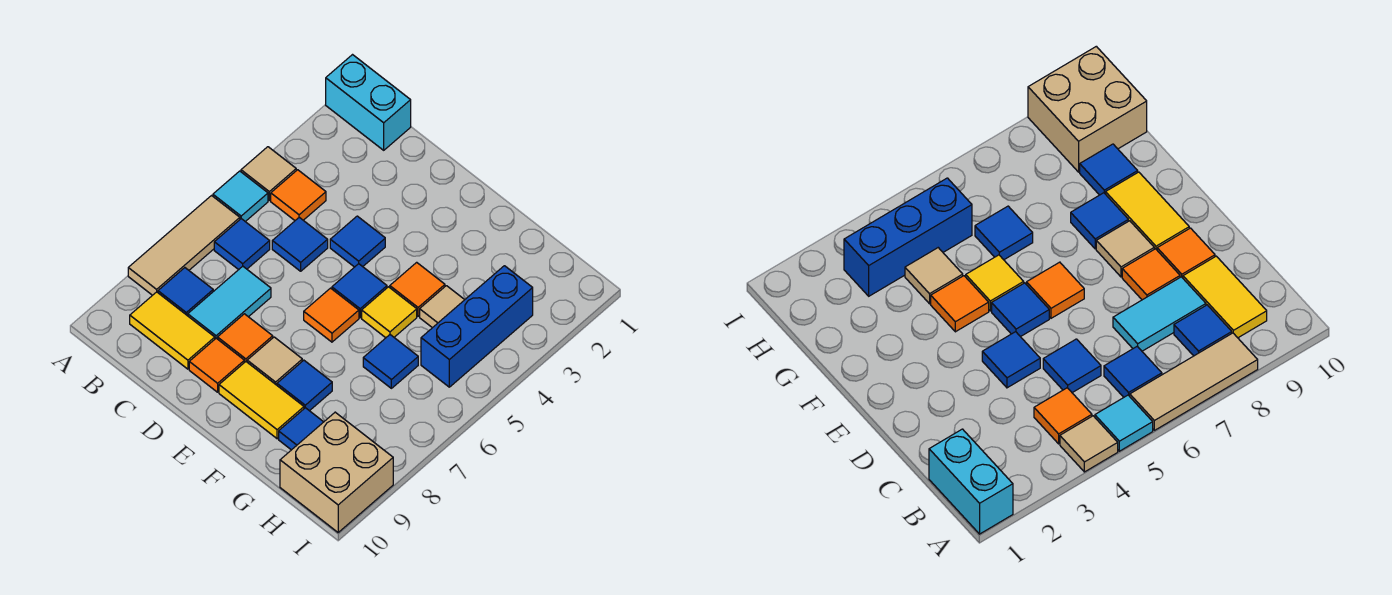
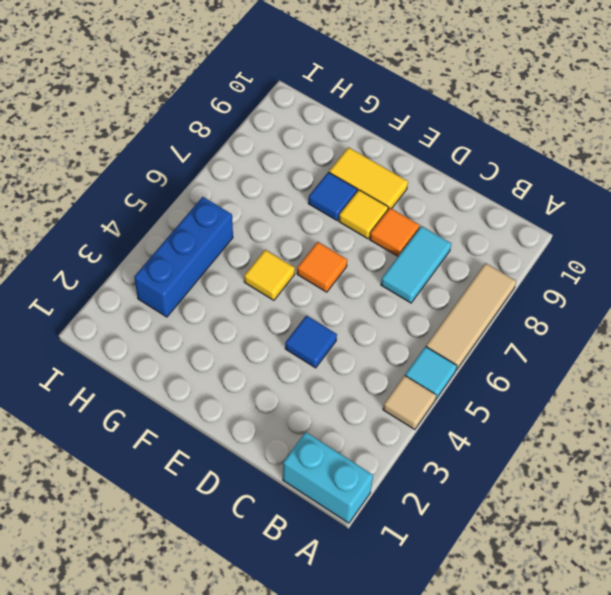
yellow 1x1 tile [339,190,388,239] -> tan 1x1 tile [247,337,302,385]
none -> orange 1x1 tile [271,170,326,220]
none -> blue 1x1 tile [214,219,270,270]
none -> blue 1x1 tile [158,268,213,316]

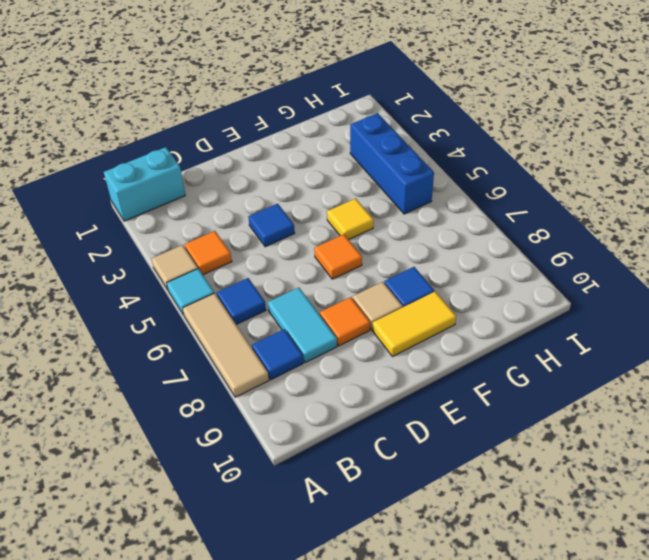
none -> yellow 1x2 tile [130,292,215,369]
none -> blue 1x1 tile [272,217,328,271]
none -> orange 1x1 tile [189,338,244,392]

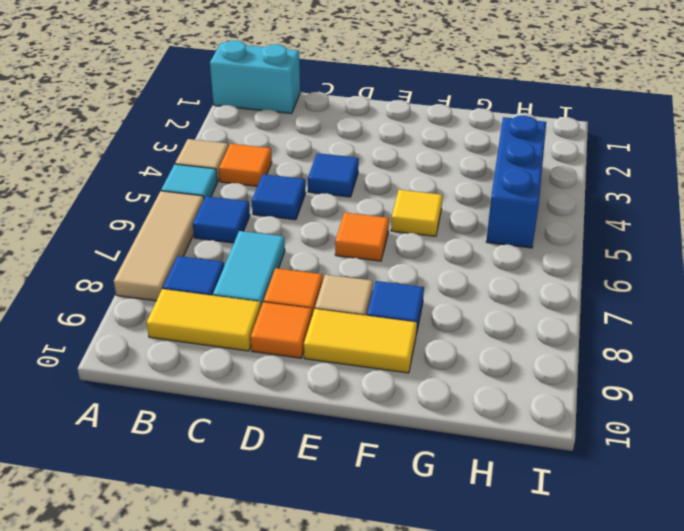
none -> blue 1x1 tile [332,264,387,318]
none -> orange 1x1 tile [390,262,445,316]
none -> tan 1x1 tile [420,286,464,328]

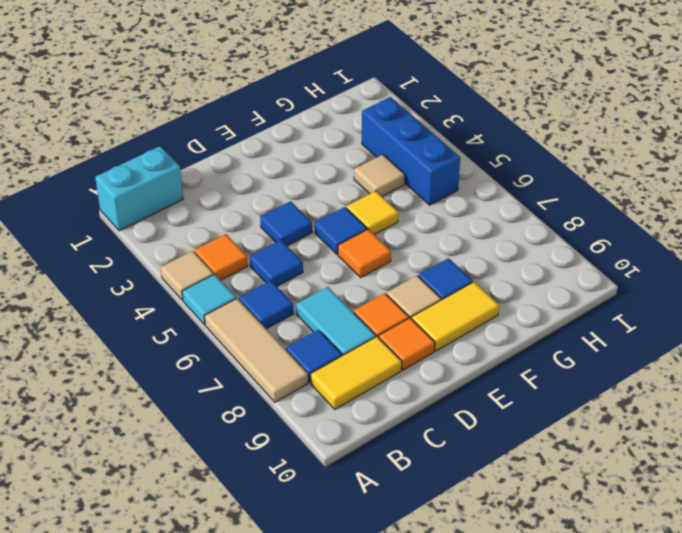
none -> orange 1x1 tile [390,262,445,316]
none -> blue 1x1 tile [363,335,418,388]
none -> blue 1x1 tile [279,408,323,450]

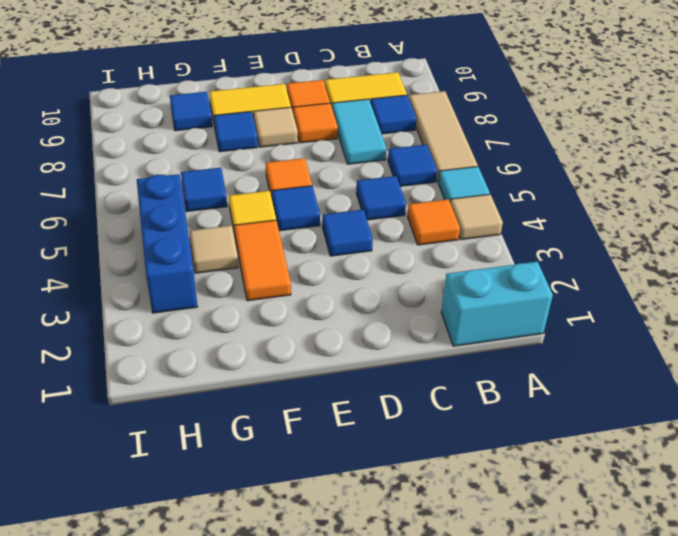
orange 1x2 tile [234,220,291,301] -> orange 1x1 tile [390,262,445,316]
none -> tan 2x2 brick [280,412,393,532]

